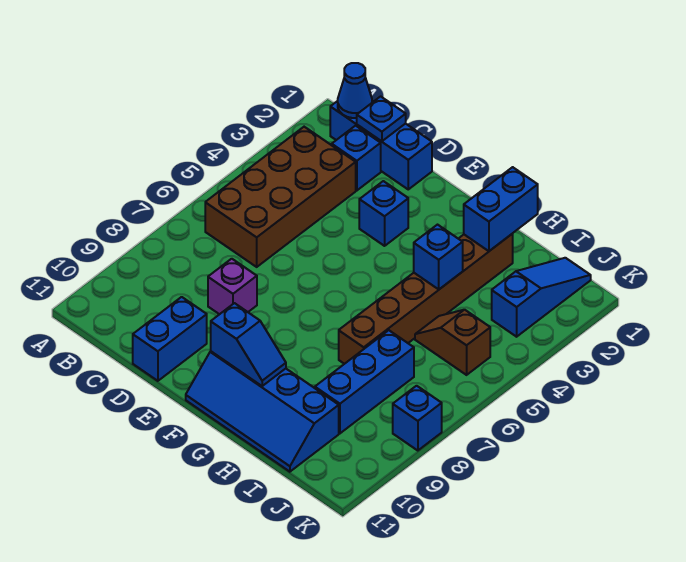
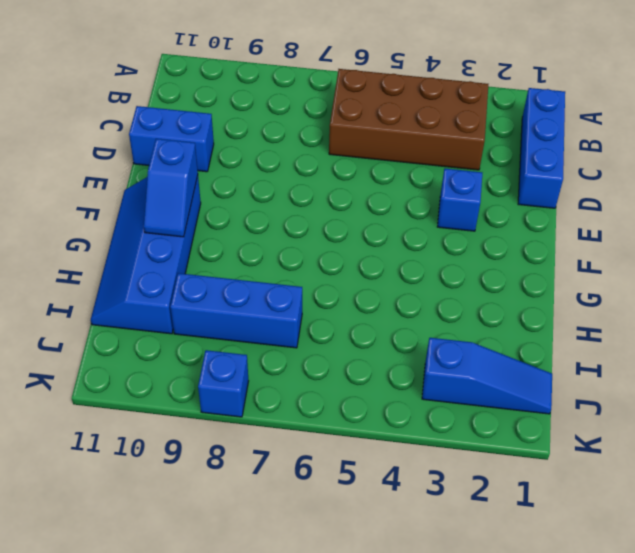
none -> blue 1x1 brick [332,126,381,190]
none -> purple 1x1 brick [208,259,257,314]
none -> brown 1x6 brick [339,234,513,364]

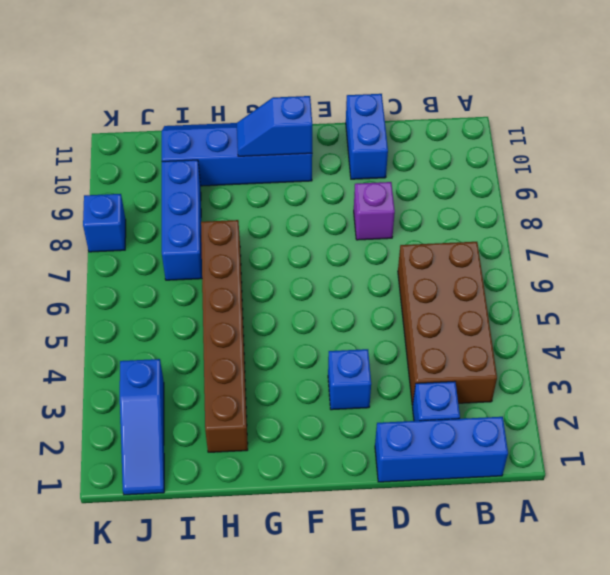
none -> brown 1x2 slope [415,310,490,375]
none -> blue 1x1 cone [338,63,372,118]
none -> blue 1x1 plate [357,96,406,141]

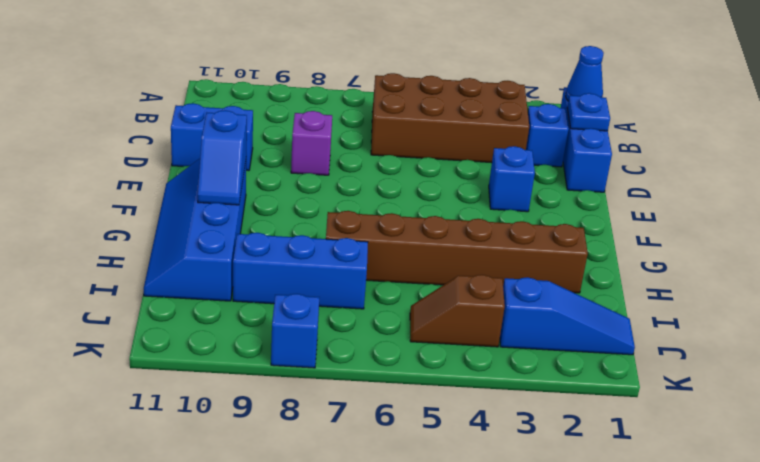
brown 1x2 slope [410,275,505,347] -> brown 1x2 slope turned to [415,310,490,375]
none -> blue 1x2 brick [464,167,538,251]
none -> blue 1x1 brick [414,225,463,289]

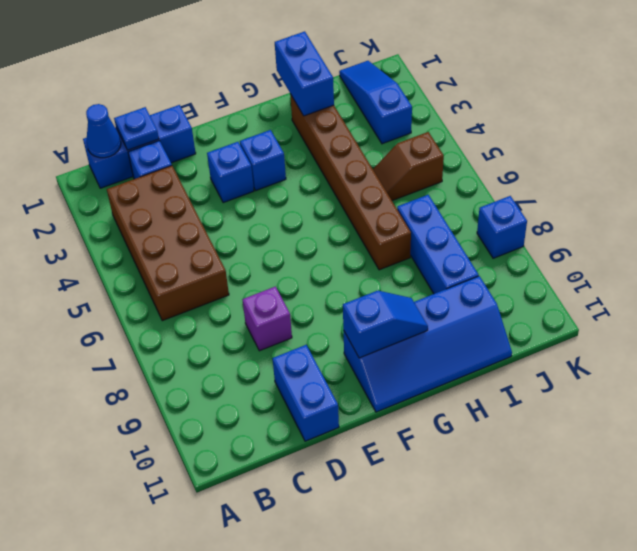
blue 1x1 brick [240,130,286,191] -> blue 1x1 brick moved to [414,225,463,289]

